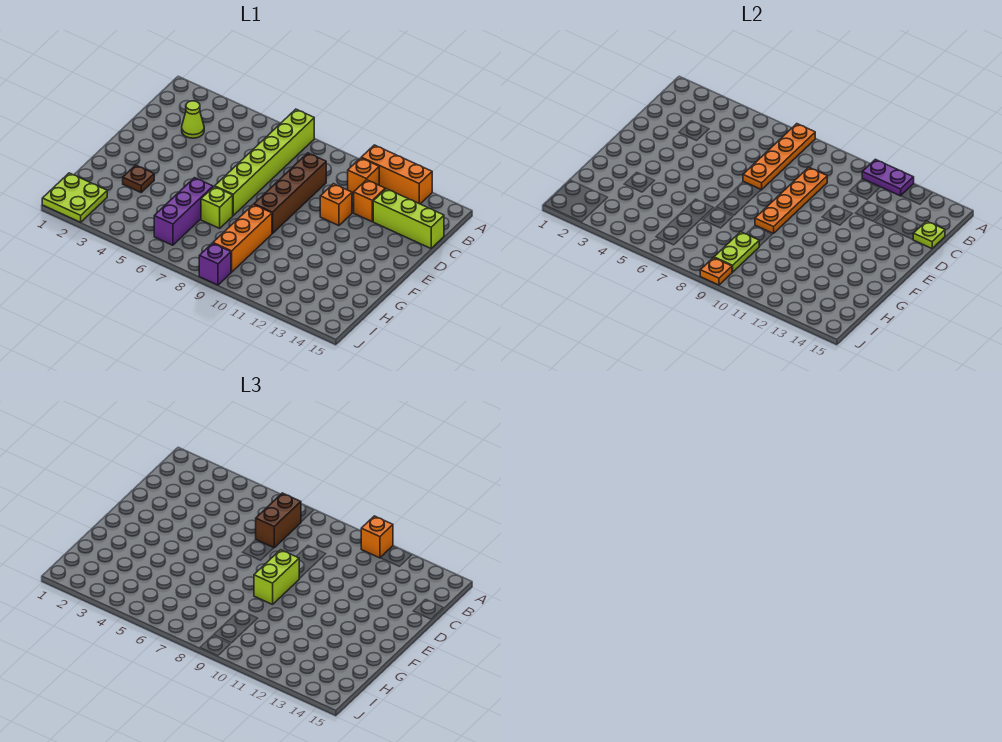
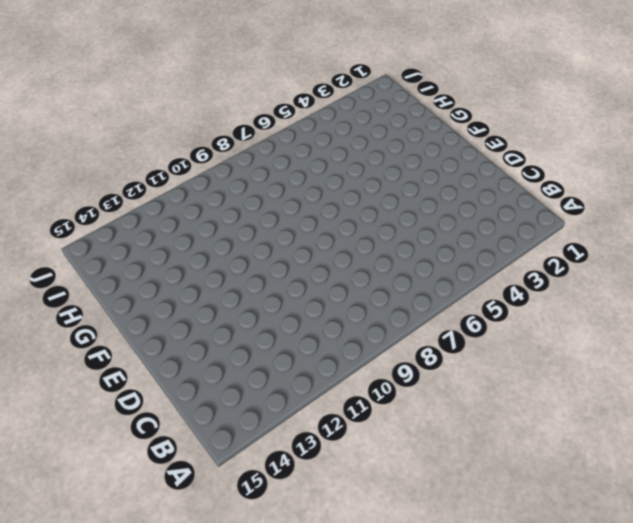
none -> lime 1x6 brick [215,109,314,215]
none -> orange 1x3 brick [361,145,432,204]
none -> orange 1x1 brick [348,158,379,194]

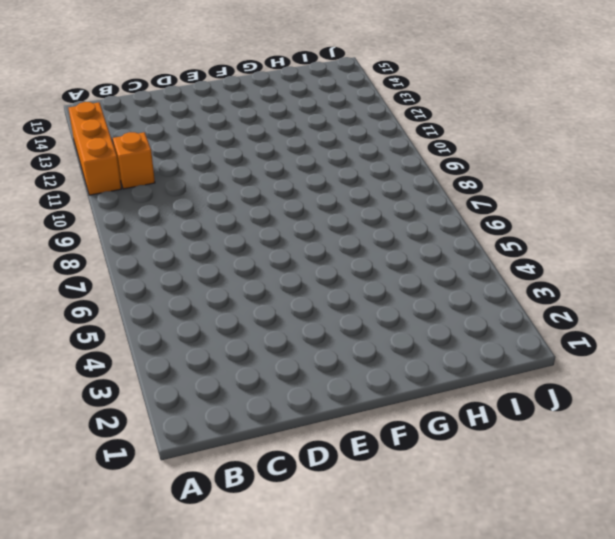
none -> lime 1x6 brick [215,109,314,215]
none -> lime 1x1 cone [182,101,204,138]
none -> brown 1x4 brick [254,153,326,233]

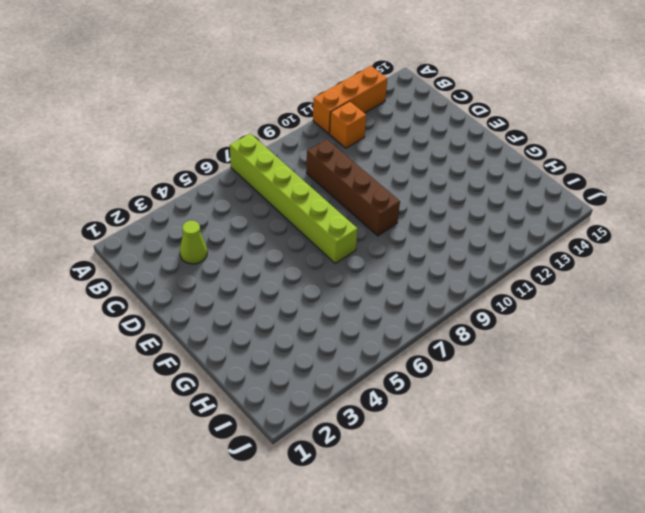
none -> orange 1x1 brick [354,180,385,221]
none -> lime 1x3 brick [373,189,444,248]
none -> orange 1x1 brick [320,184,352,226]

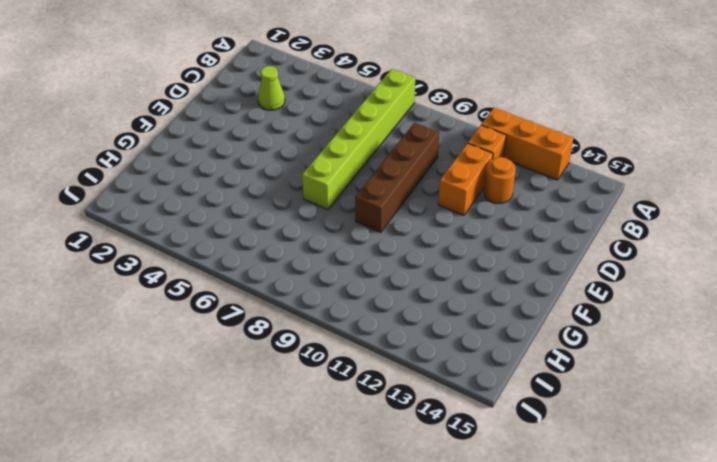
orange 1x2 brick [438,143,493,215] -> orange 1x1 brick [320,184,352,226]
orange 1x1 round brick [484,157,516,203] -> orange 1x1 brick [354,180,385,221]
none -> lime 1x3 brick [373,189,444,248]
none -> brown 1x1 plate [123,165,154,192]
none -> purple 1x3 brick [154,178,213,245]

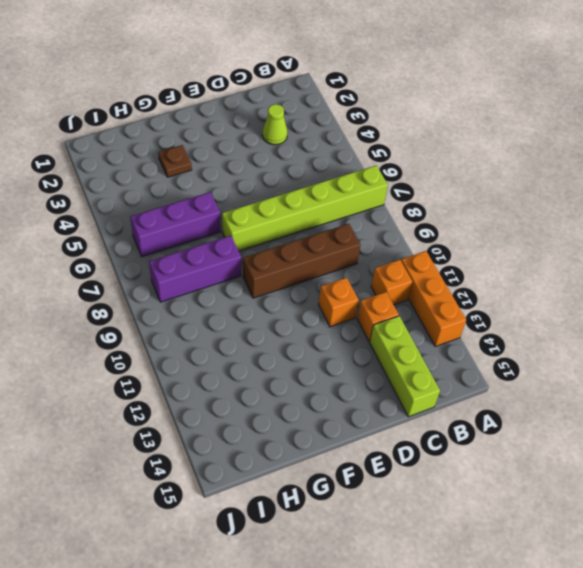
purple 1x3 brick [149,236,241,302] -> none
none -> lime 1x1 brick [201,187,233,228]
none -> orange 1x3 brick [213,205,272,272]
none -> lime 2x2 plate [42,173,107,222]

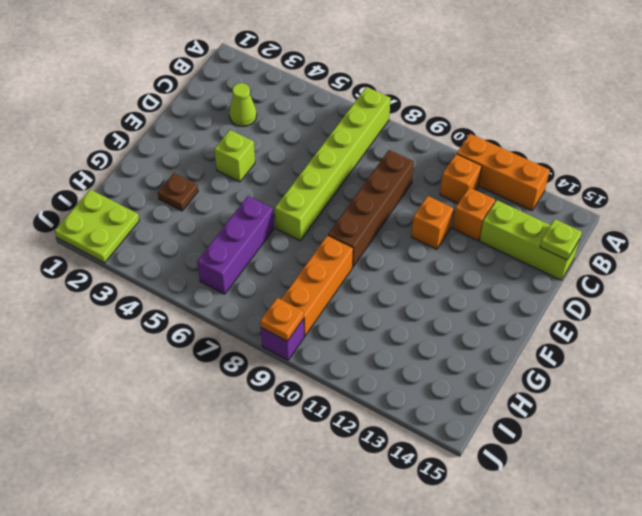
lime 1x1 brick [214,130,255,182] -> lime 1x1 brick moved to [201,187,233,228]
none -> orange 1x4 plate [743,124,815,190]
none -> purple 1x2 plate [862,159,914,196]
none -> orange 1x4 plate [755,167,827,233]

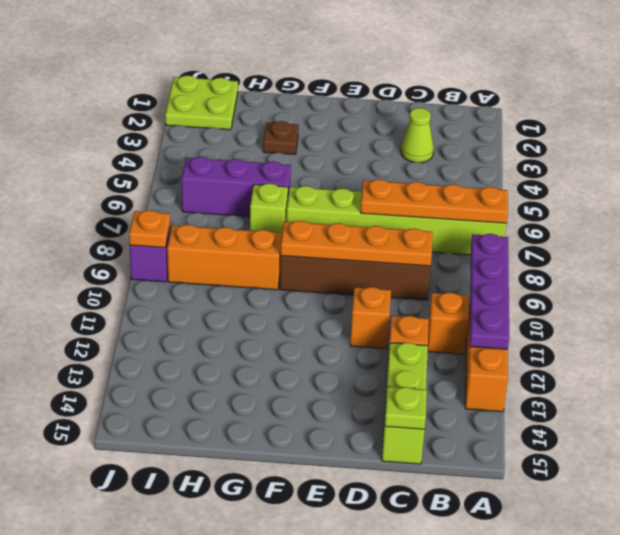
purple 1x4 plate [470,234,509,349] -> purple 1x2 plate [862,159,914,196]
none -> lime 1x2 plate [714,232,759,272]
none -> orange 1x1 brick [361,516,393,558]
none -> brown 1x2 brick [256,493,301,548]

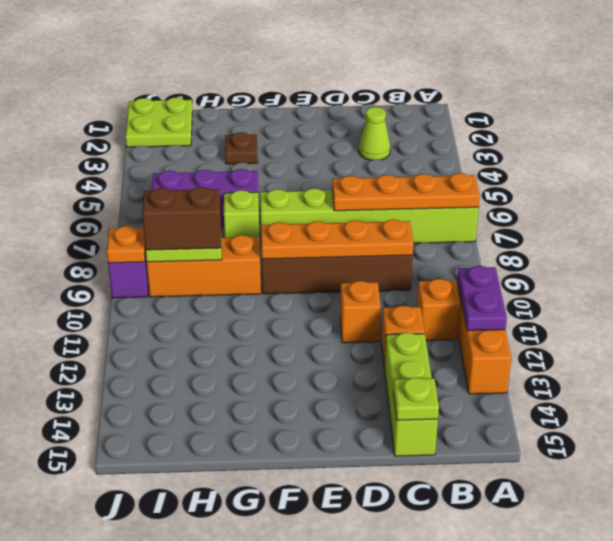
brown 1x2 brick [142,187,221,250] -> brown 1x2 brick moved to [256,493,301,548]
none -> orange 1x1 brick [361,516,393,558]
none -> lime 1x2 brick [254,550,299,604]

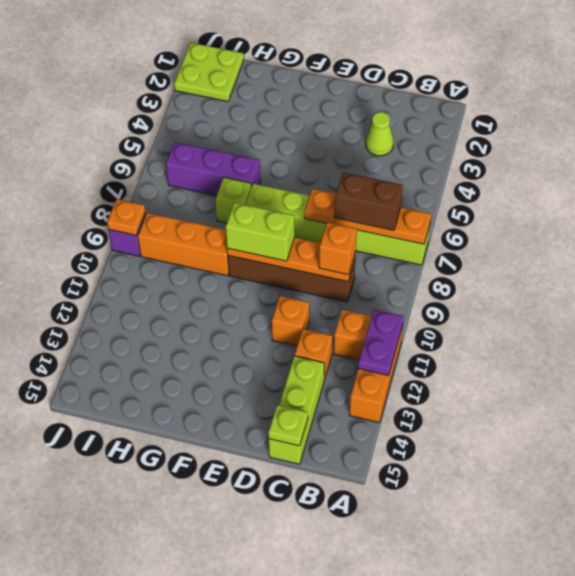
orange 1x1 brick [319,222,357,275] -> orange 1x1 brick moved to [361,516,393,558]
none -> brown 1x1 plate [123,165,154,192]
none -> lime 1x2 plate [714,232,759,272]

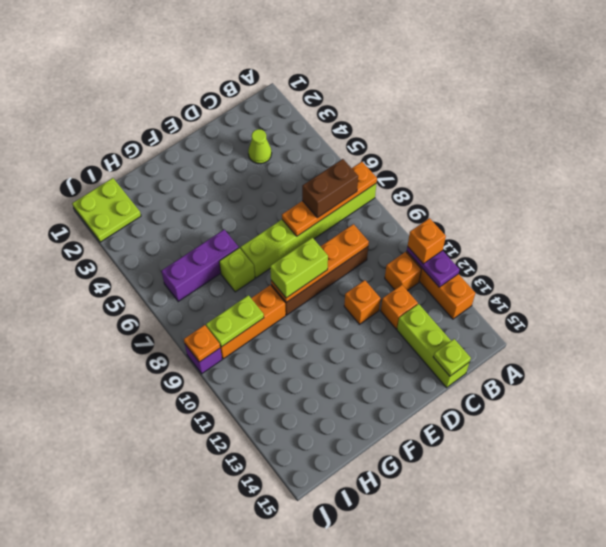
none -> brown 1x1 plate [123,165,154,192]

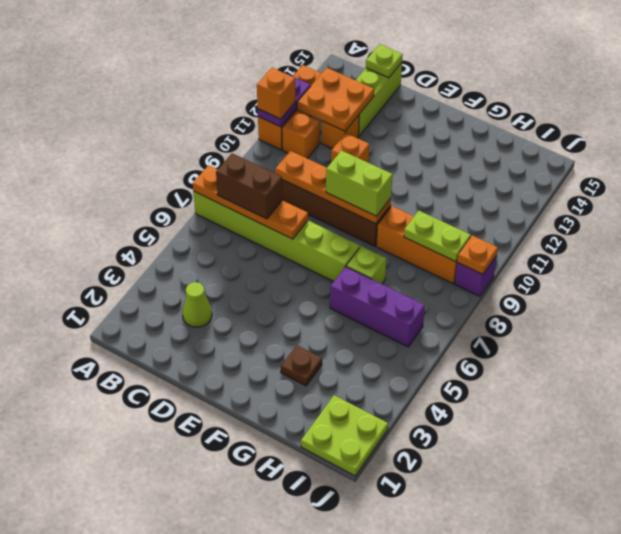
orange 2x2 plate [297,68,374,131] -> none

